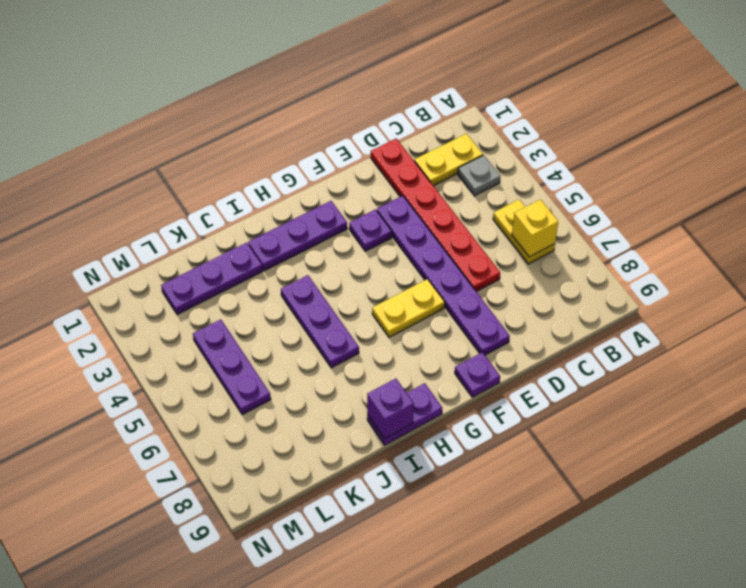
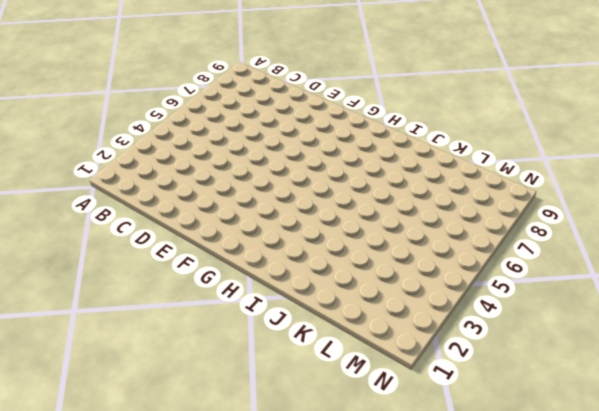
none -> yellow 1x2 plate [414,134,483,186]
none -> grey 1x1 plate [458,155,500,196]
none -> yellow 1x2 plate [493,200,555,264]

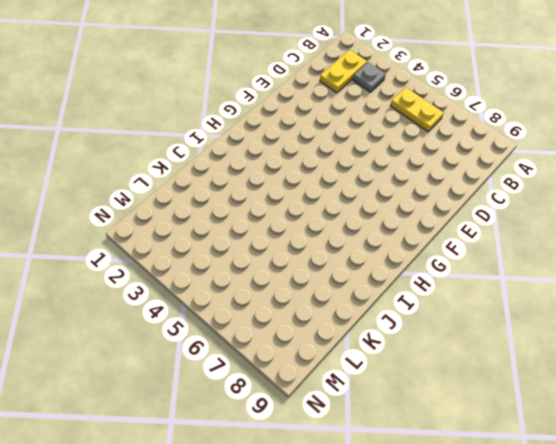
none -> red 1x6 plate [371,138,500,292]
none -> purple 1x6 plate [377,196,510,355]
none -> purple 1x1 plate [349,209,392,251]

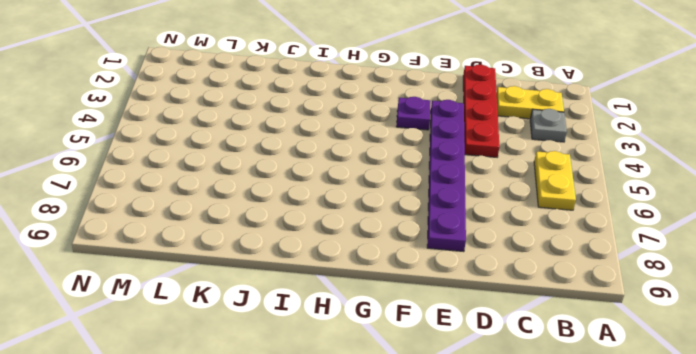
red 1x4 plate [463,65,500,157] -> red 1x6 plate [371,138,500,292]
none -> yellow 1x2 plate [372,279,445,337]
none -> purple 1x1 plate [455,352,500,397]
none -> purple 1x3 plate [248,201,347,271]

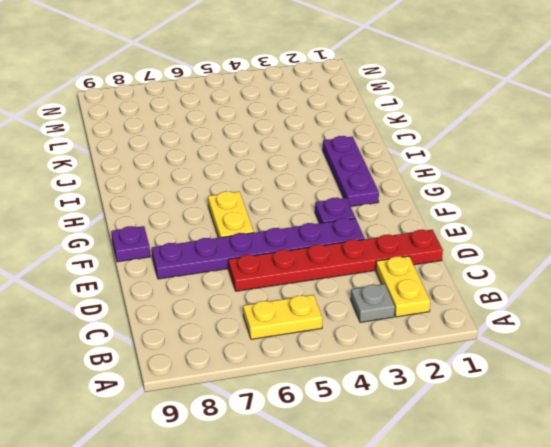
none -> purple 1x2 plate [367,383,442,445]
none -> purple 1x3 plate [281,275,359,368]
none -> purple 1x3 plate [161,243,263,315]

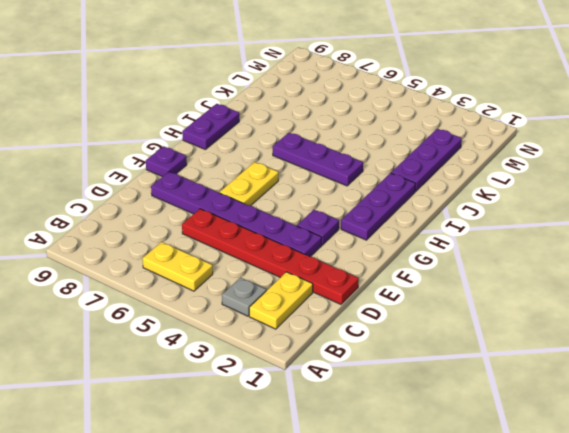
none -> purple 1x3 plate [193,319,271,415]
none -> yellow 1x1 brick [512,199,558,257]
none -> purple 1x1 brick [367,378,414,439]

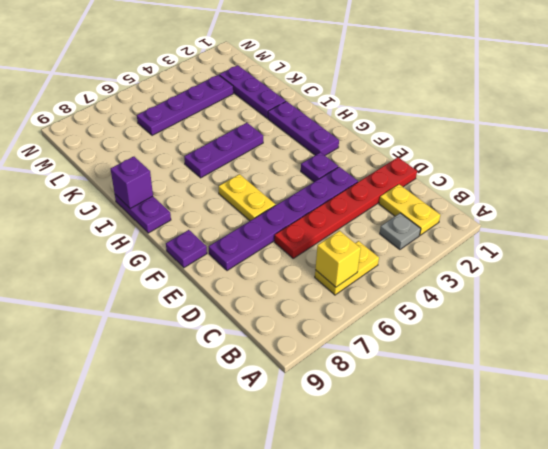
purple 1x4 plate [137,75,233,135] -> purple 1x3 plate [193,319,271,415]

